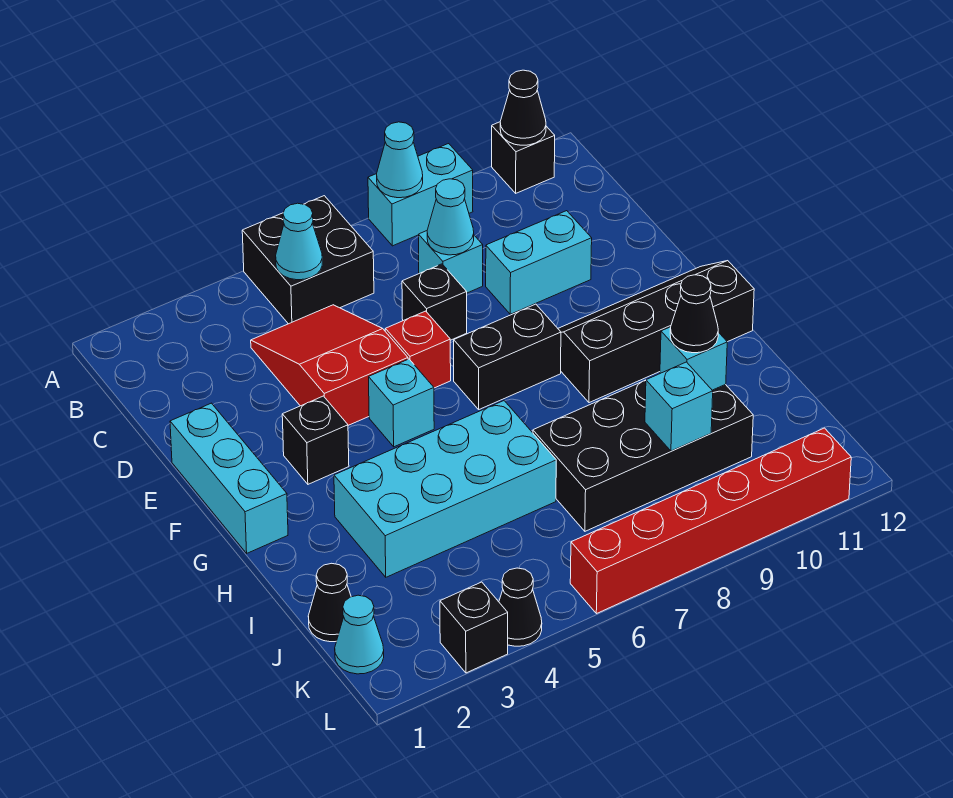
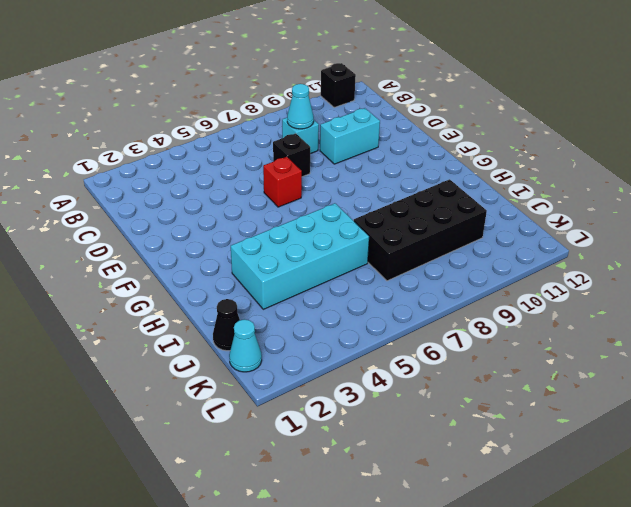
none -> black 2x2 brick [242,196,374,324]
none -> cyan 1x2 brick [368,144,473,246]
none -> red 2x3 slope [251,305,408,425]

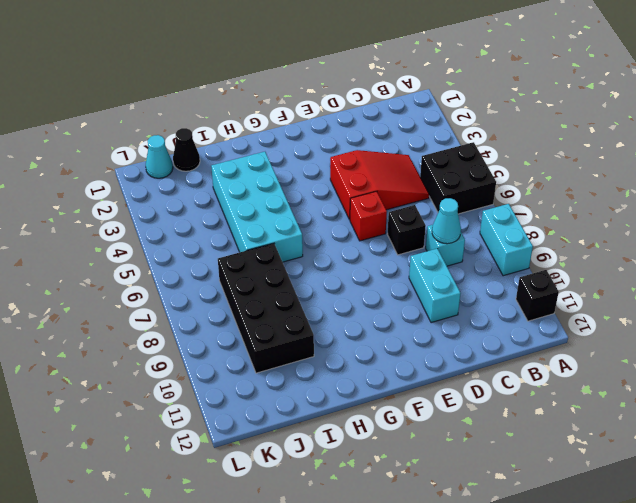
none -> cyan 1x3 brick [170,403,288,553]
none -> black 1x1 brick [282,396,349,484]
none -> cyan 1x1 brick [369,359,434,447]

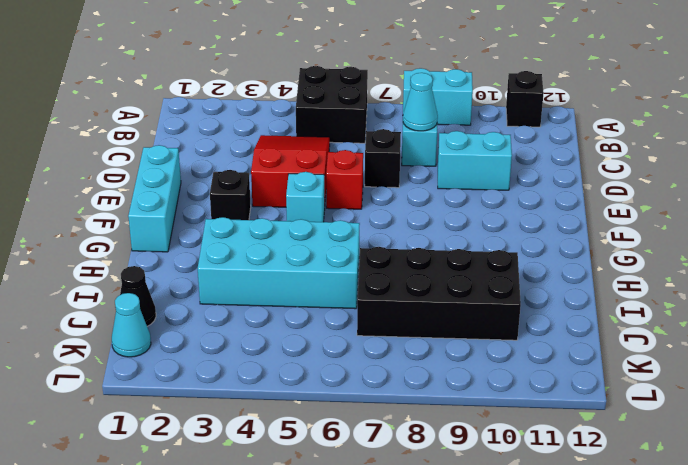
none -> black 1x2 brick [454,304,561,409]
none -> black 2x4 slope [558,261,754,403]
none -> black 1x1 brick [440,582,508,673]

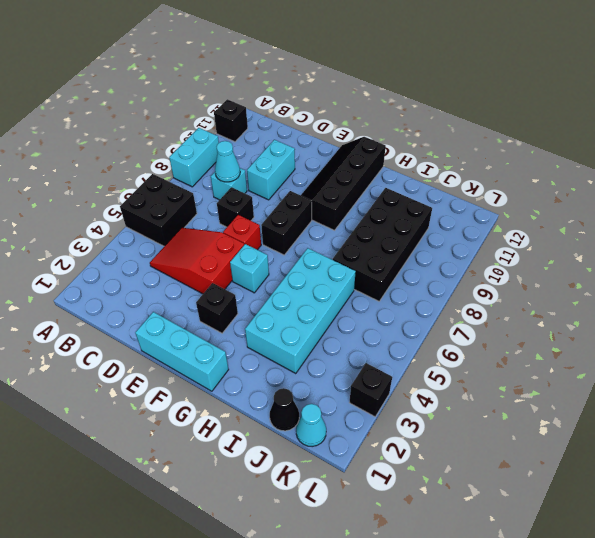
none -> black 1x1 cone [499,568,542,646]
none -> red 1x6 brick [570,428,851,614]
none -> cyan 1x1 cone [377,122,423,198]

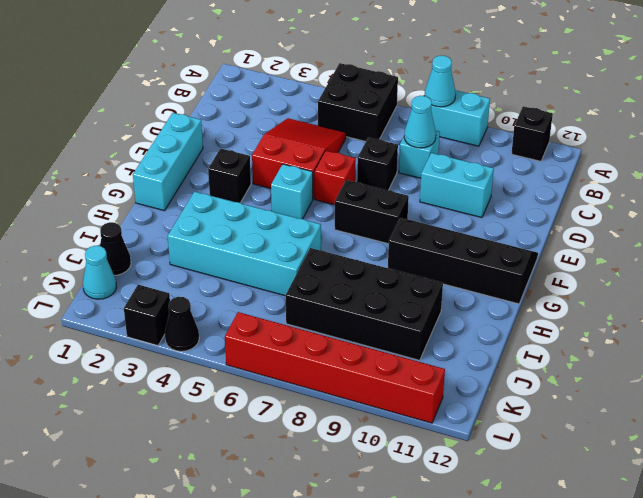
none -> black 1x1 cone [500,70,546,145]
none -> cyan 1x1 cone [276,203,322,280]
none -> cyan 1x1 brick [660,327,727,390]

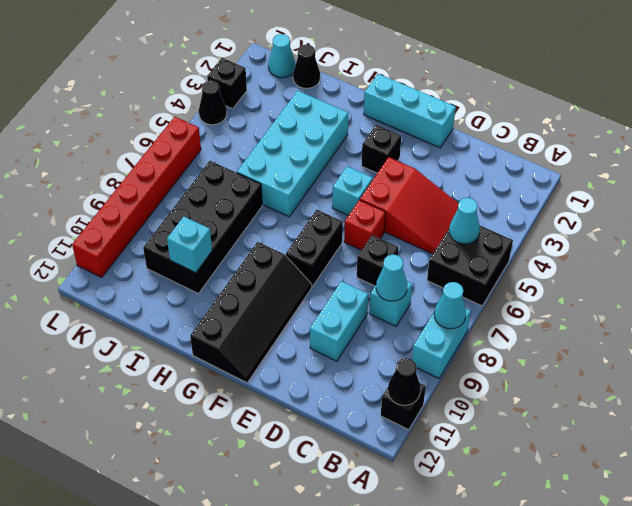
none -> cyan 1x1 brick [645,362,713,451]
none -> black 1x1 cone [670,275,718,353]

